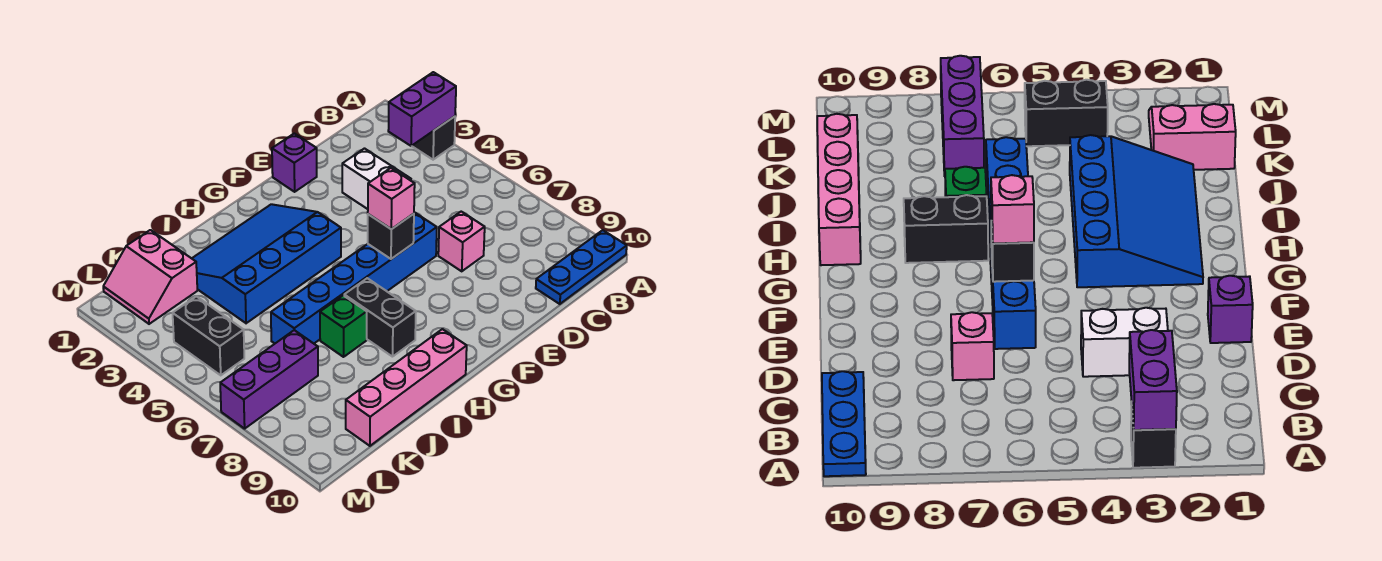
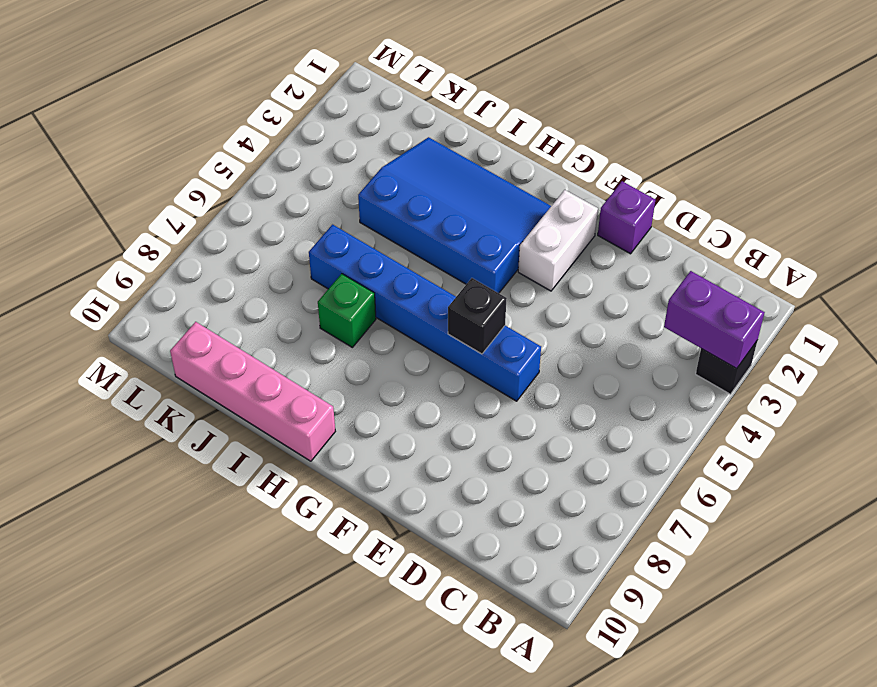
white 1x2 brick [518,190,598,291] -> white 1x2 brick moved to [342,149,411,209]
none -> blue 1x3 plate [536,230,627,304]
none -> pink 1x1 brick [438,212,485,271]
none -> black 1x2 brick [344,278,416,357]

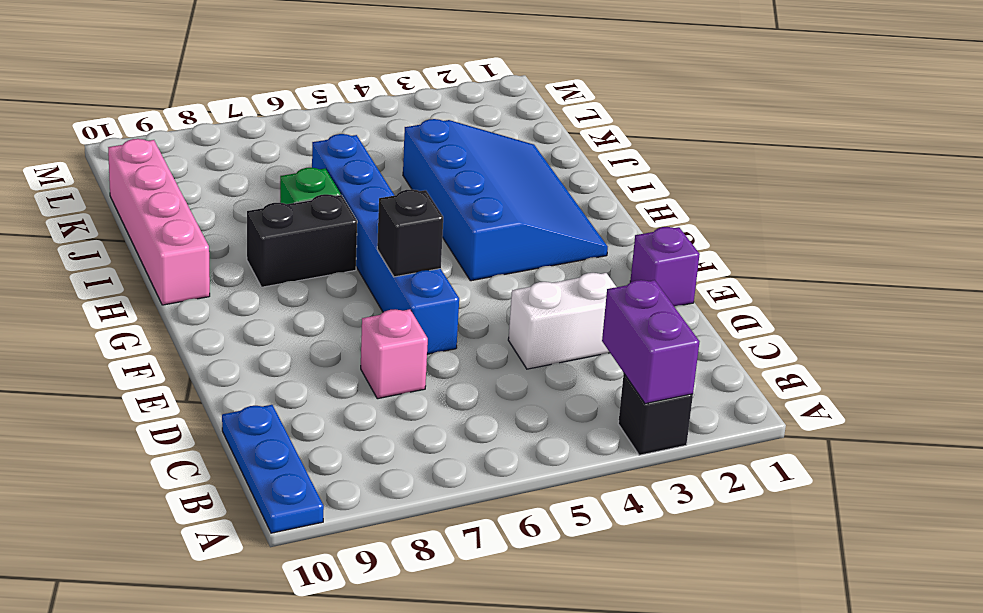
none -> pink 2x2 slope [103,230,197,324]
none -> purple 1x3 brick [220,330,318,429]
none -> black 1x2 brick [173,296,244,375]

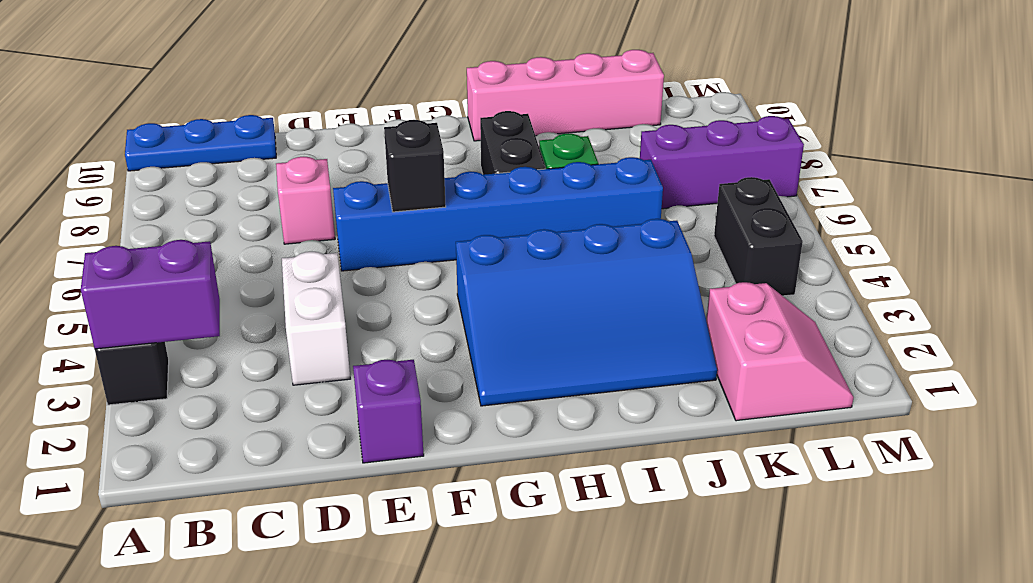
none -> pink 1x1 brick [368,168,415,229]

